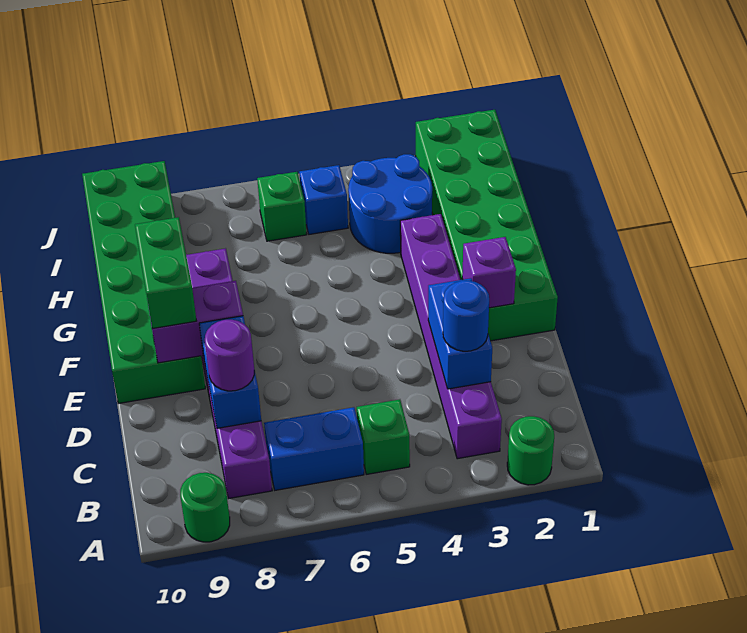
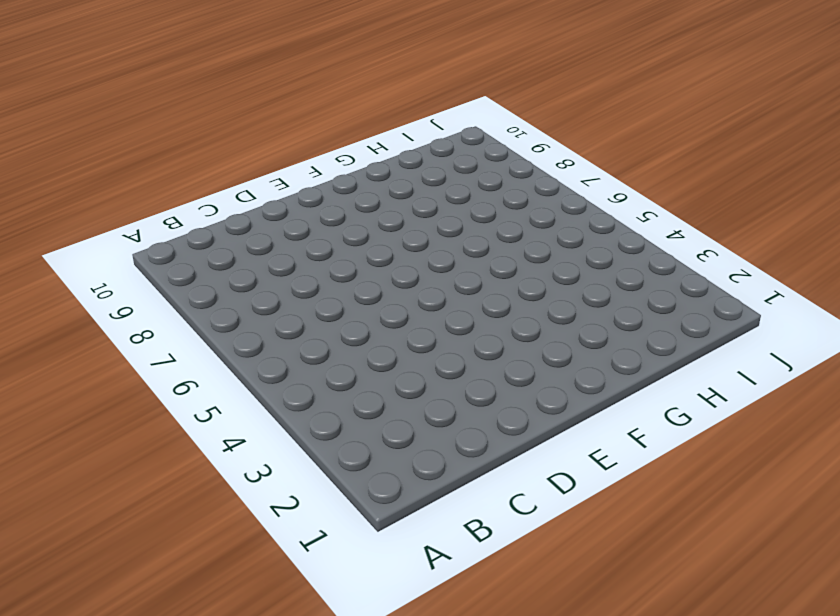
none -> green 1x1 round brick [507,416,554,485]
none -> green 1x1 round brick [180,473,230,542]
none -> purple 1x6 brick [400,214,502,459]

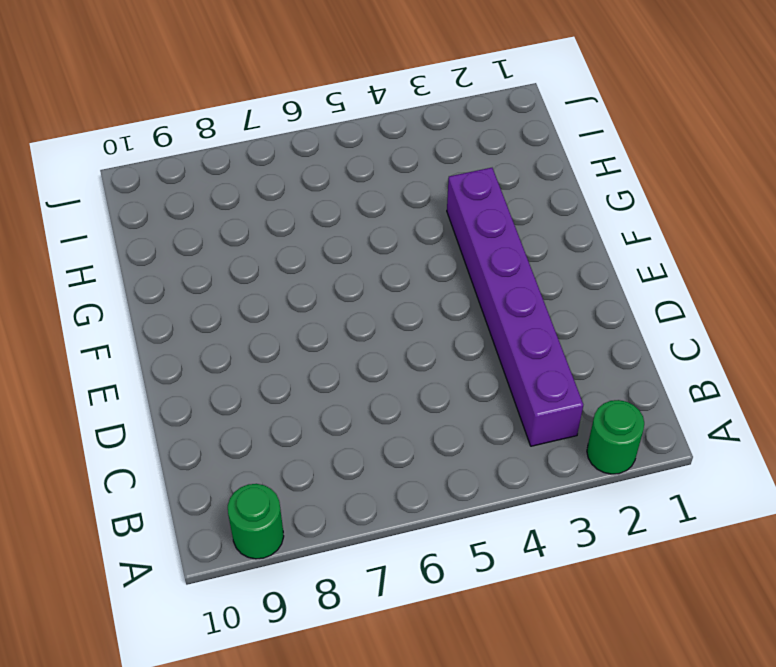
none -> green 1x1 brick [357,400,410,474]
none -> blue 1x2 brick [264,407,364,490]
none -> purple 1x6 brick [186,248,272,499]

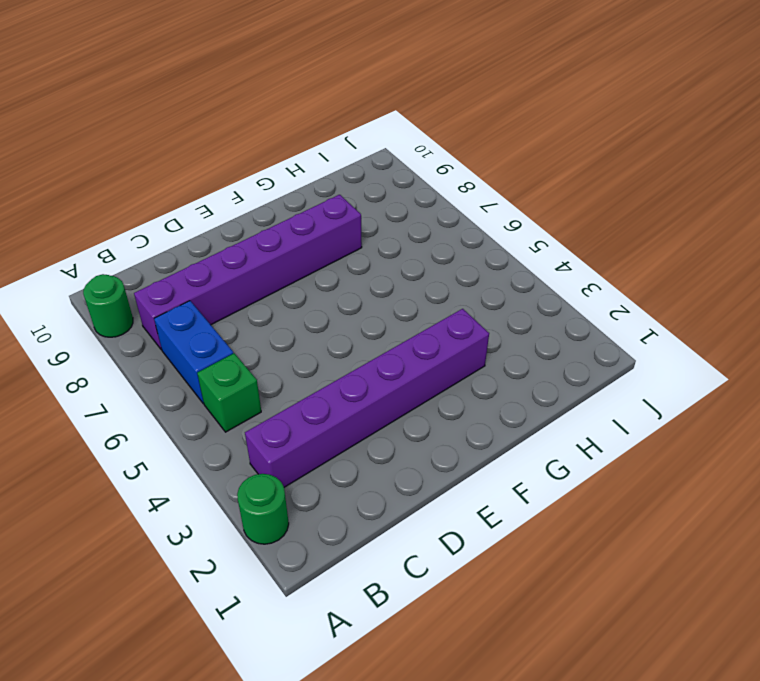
none -> green 2x6 brick [416,110,558,341]
none -> green 2x6 brick [82,161,205,403]
none -> blue 2x2 round brick [348,154,432,253]

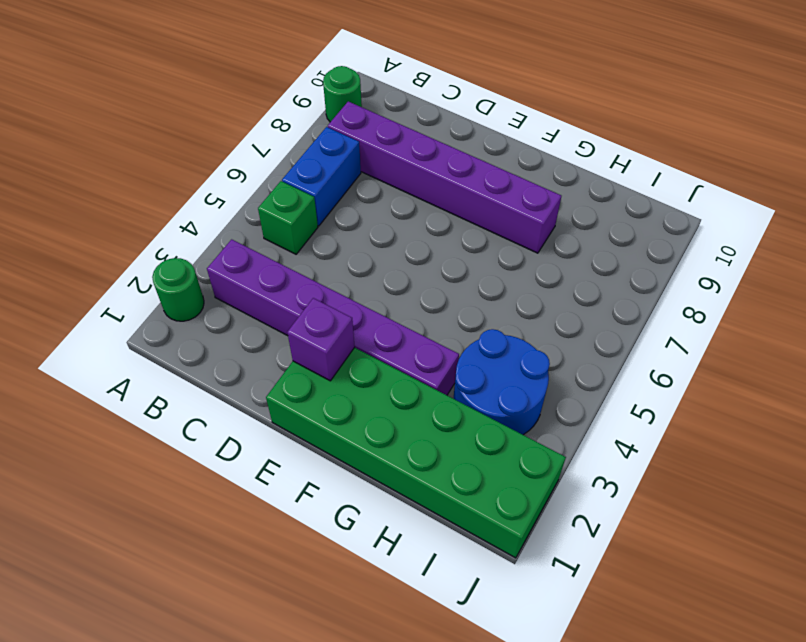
none -> green 2x6 brick [82,161,205,403]
none -> blue 1x1 brick [299,165,348,234]
none -> green 1x1 brick [257,172,307,241]

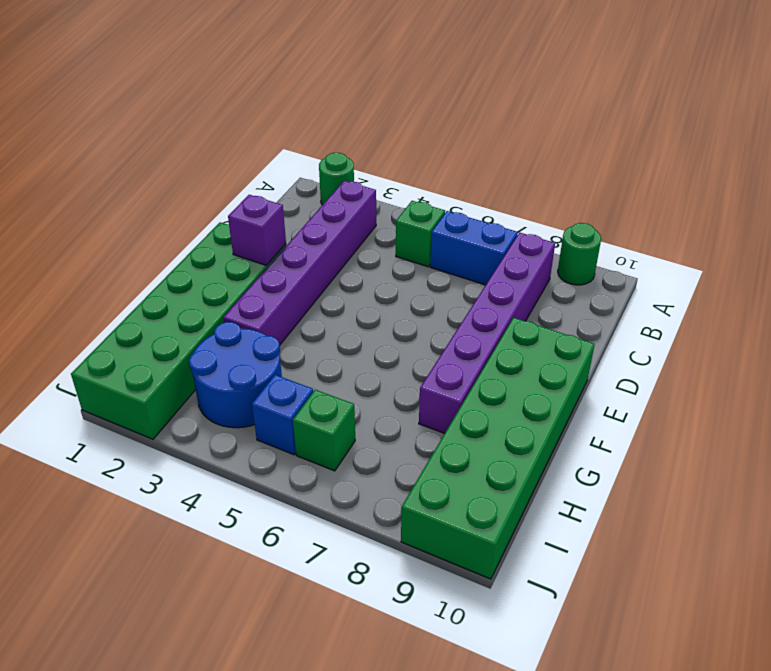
none -> blue 1x2 brick [428,278,492,389]
none -> blue 1x2 brick [199,316,261,428]
none -> purple 1x2 brick [151,281,243,363]

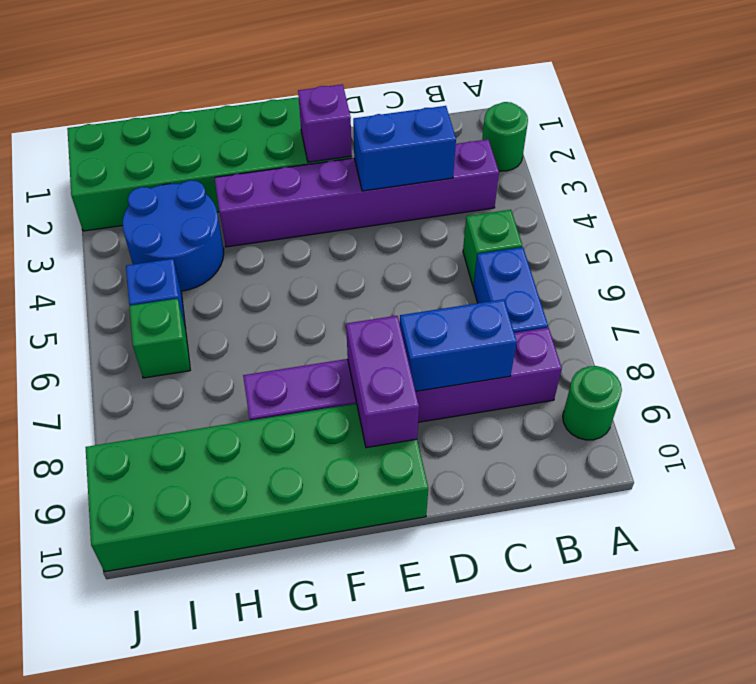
none -> blue 1x1 round brick [443,281,489,351]
none -> purple 1x1 round brick [205,320,254,391]
none -> green 1x2 brick [135,217,196,329]

